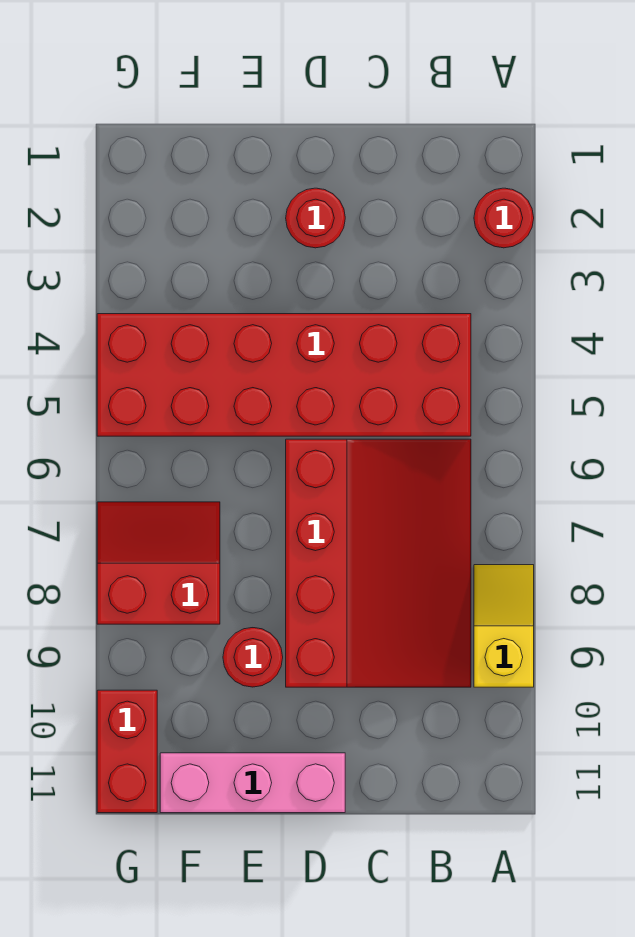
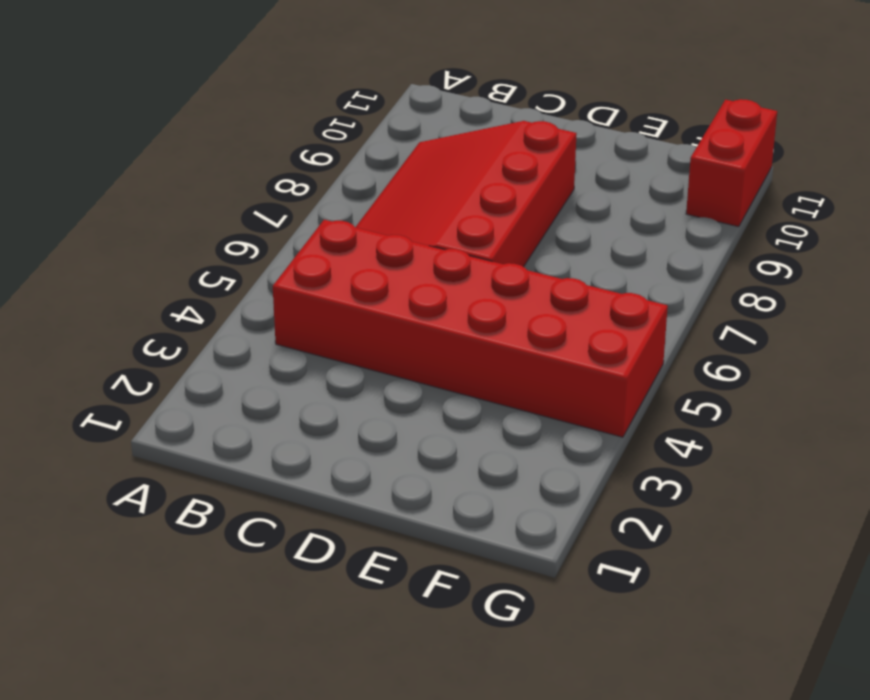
none -> red 1x1 round brick [474,188,534,248]
none -> yellow 1x2 slope [474,565,534,687]

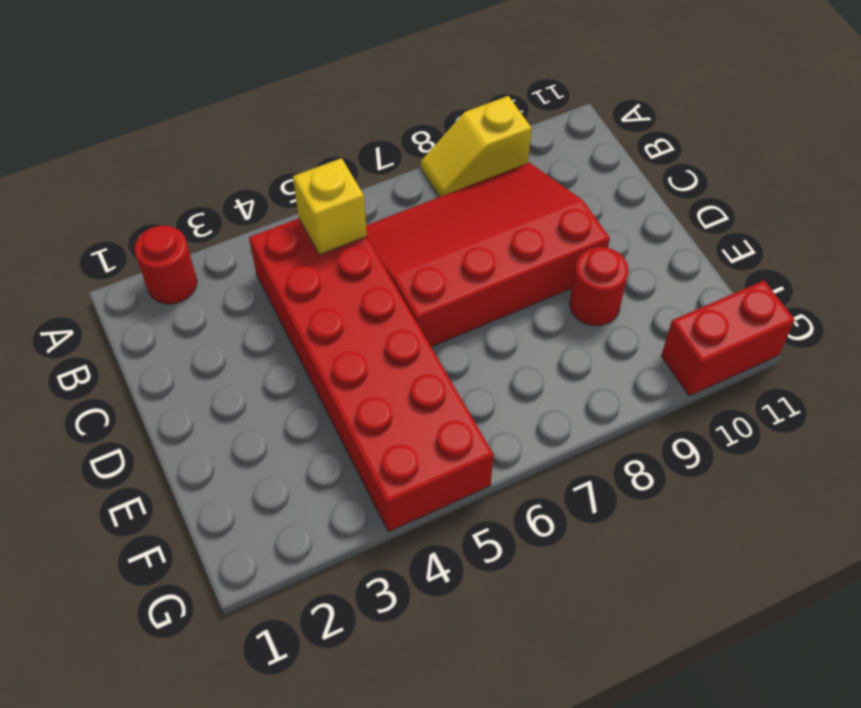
yellow 1x1 brick [293,158,367,255] -> none
none -> red 1x1 round brick [286,188,345,248]
none -> pink 1x3 brick [160,753,345,813]

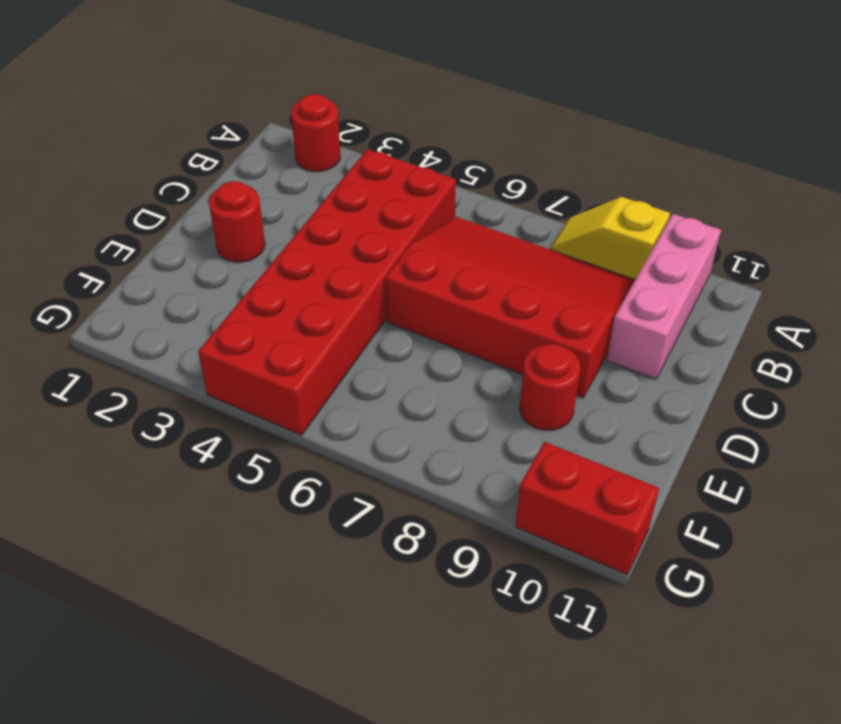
pink 1x3 brick [607,214,721,379] -> pink 1x3 brick moved to [160,753,345,813]
none -> red 2x2 slope [97,502,220,624]

